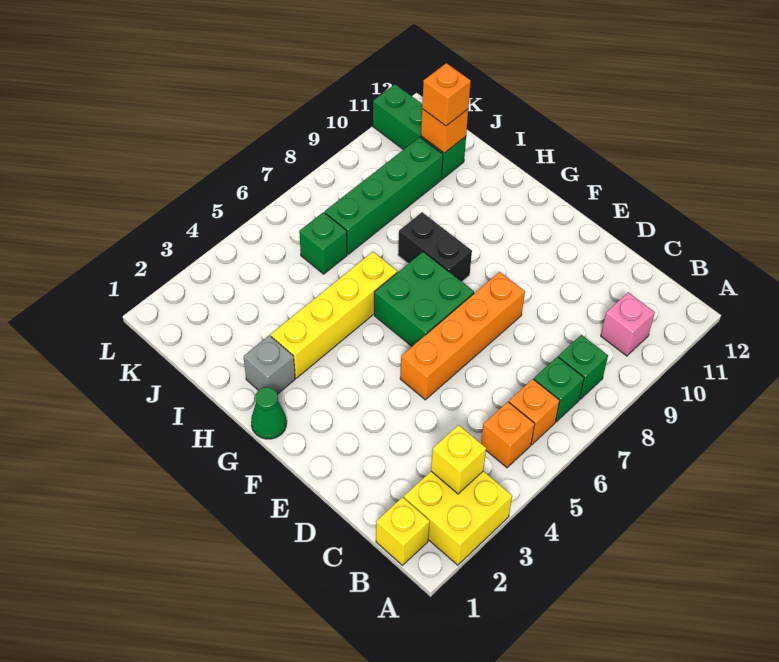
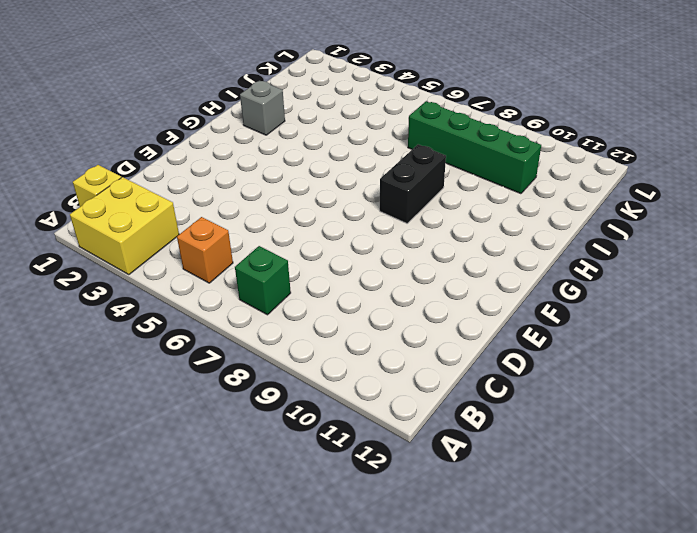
none -> orange 1x1 brick [509,379,560,444]
none -> green 1x1 brick [558,335,608,399]
none -> pink 1x1 brick [601,292,655,356]

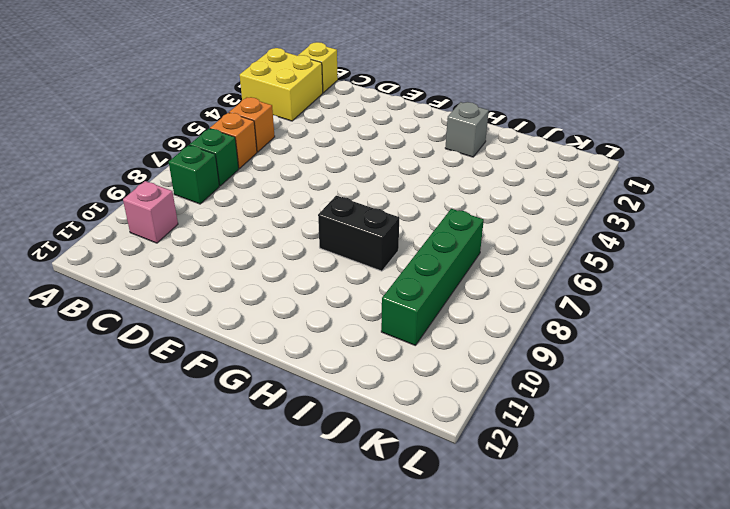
none -> orange 1x4 brick [400,272,525,400]
none -> green 2x2 brick [374,252,474,346]
none -> green 1x1 cone [251,387,287,439]

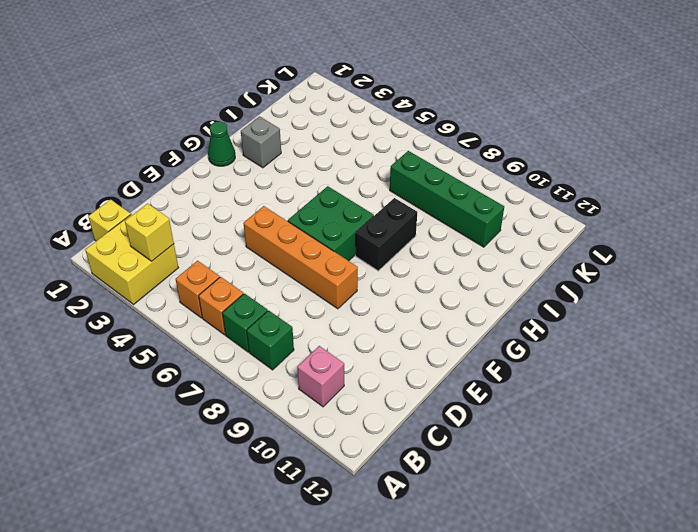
none -> yellow 1x4 brick [271,252,397,378]
none -> green 1x1 brick [299,212,347,274]
none -> green 1x3 brick [373,84,466,179]

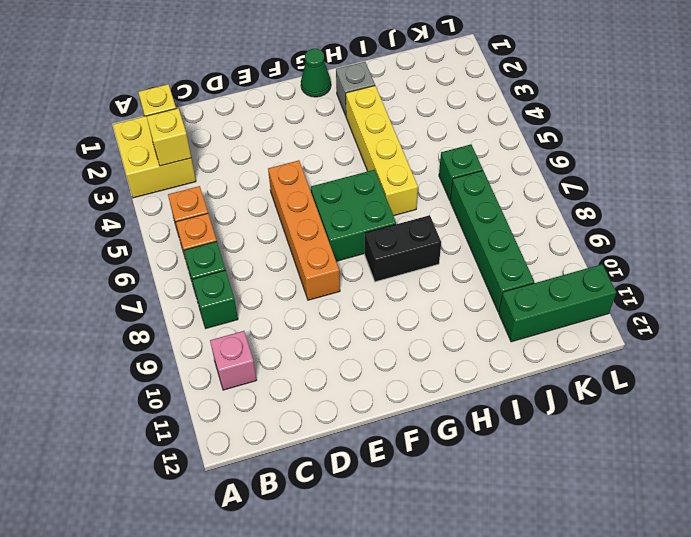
none -> orange 1x1 brick [421,109,468,153]
none -> orange 1x1 brick [422,63,471,126]

